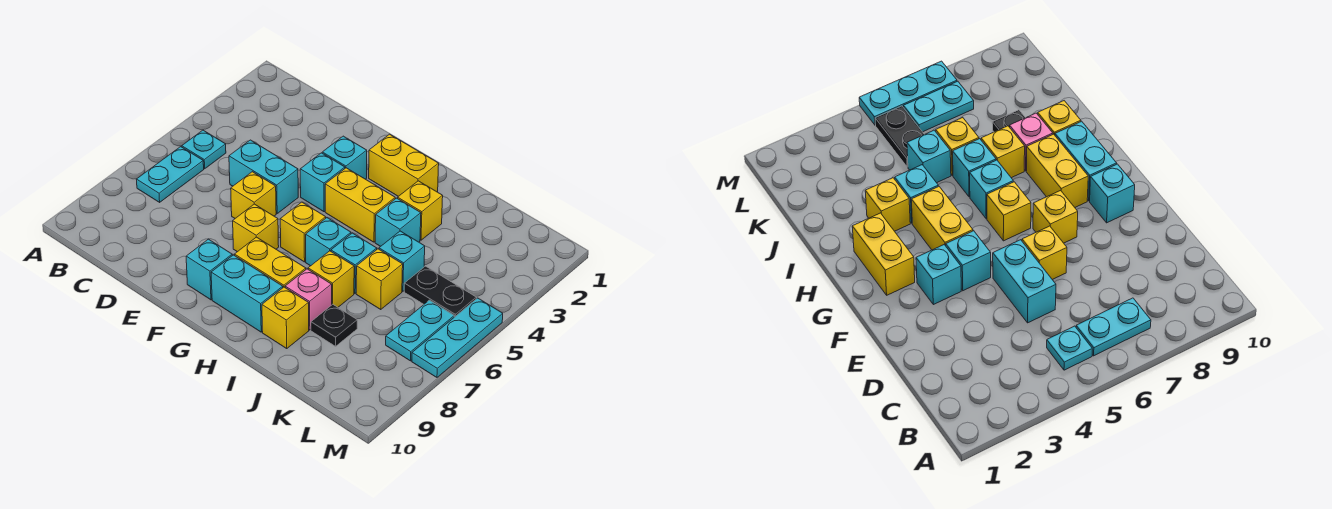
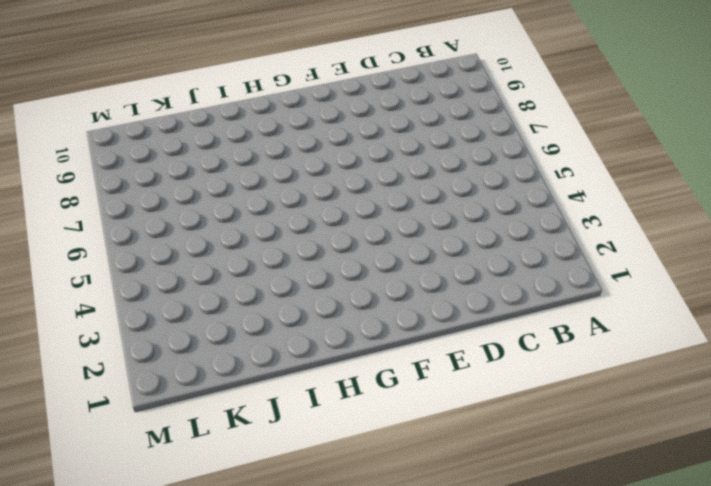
none -> cyan 1x1 plate [182,130,226,169]
none -> cyan 1x2 plate [136,147,204,202]
none -> cyan 1x2 brick [229,140,298,213]

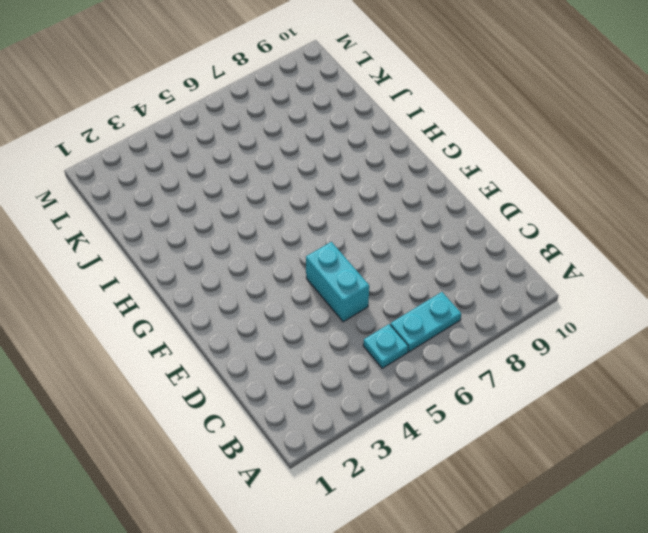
none -> yellow 1x1 brick [231,172,276,218]
none -> cyan 1x1 brick [322,136,367,179]
none -> cyan 1x1 brick [300,153,345,212]

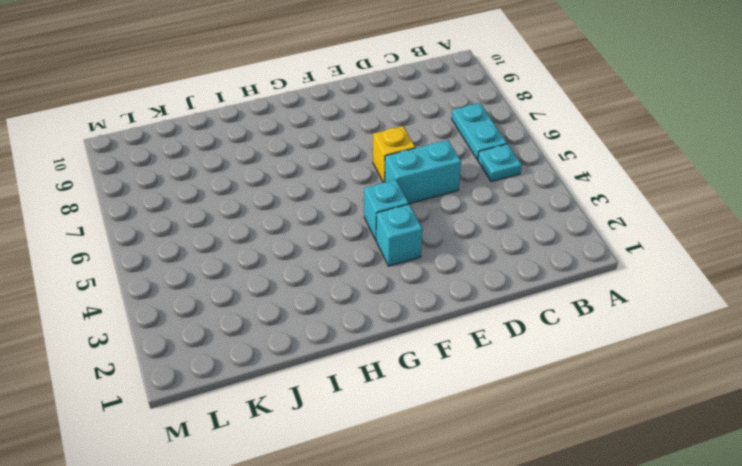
none -> yellow 1x1 brick [233,204,279,252]
none -> cyan 1x1 brick [186,239,232,300]
none -> yellow 1x2 brick [369,134,439,196]

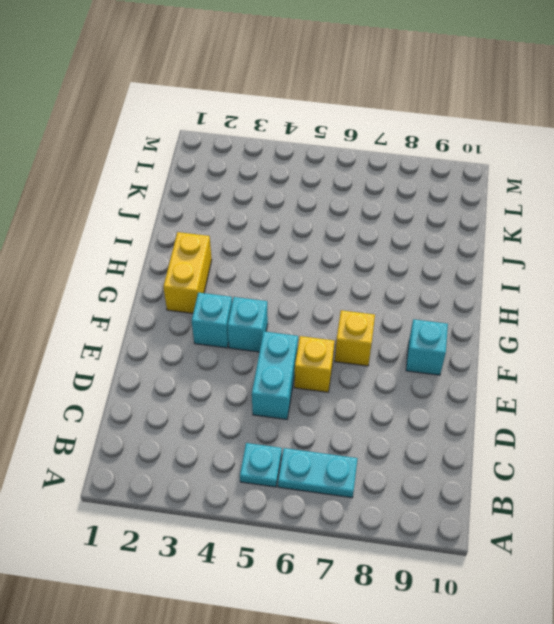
none -> yellow 1x2 brick [325,168,396,242]
none -> yellow 1x1 brick [280,202,326,262]
none -> yellow 1x2 brick [235,237,306,287]

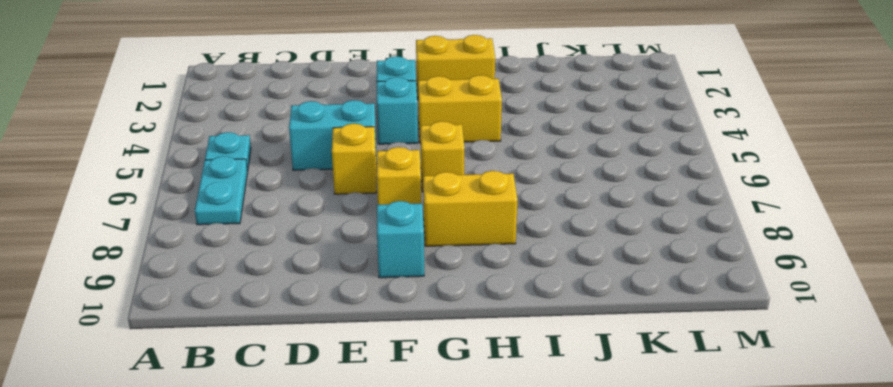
none -> cyan 1x2 brick [211,255,283,332]
none -> cyan 1x1 brick [306,218,351,266]
none -> yellow 1x1 brick [398,181,443,240]

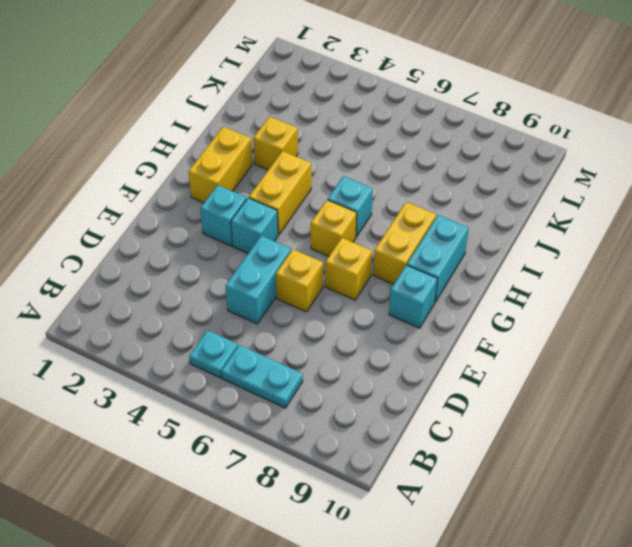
none -> cyan 1x1 brick [375,198,421,246]
none -> cyan 1x1 brick [331,233,377,293]
none -> yellow 1x1 brick [308,251,354,307]

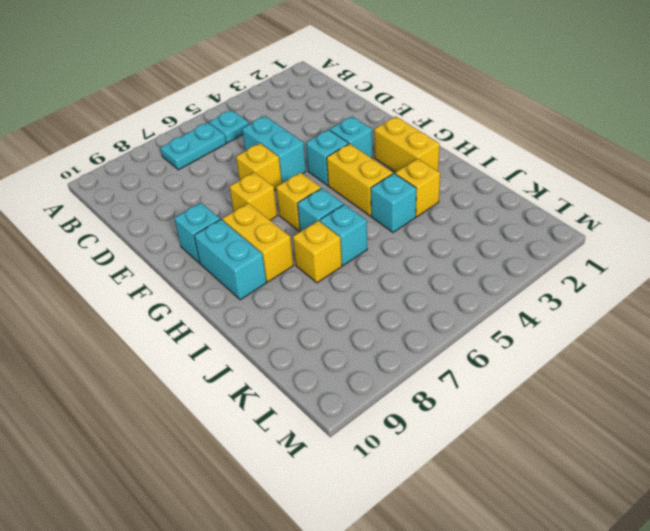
none -> pink 1x1 brick [285,269,332,330]
none -> yellow 1x1 brick [262,287,309,348]
none -> cyan 1x1 brick [379,231,425,291]

